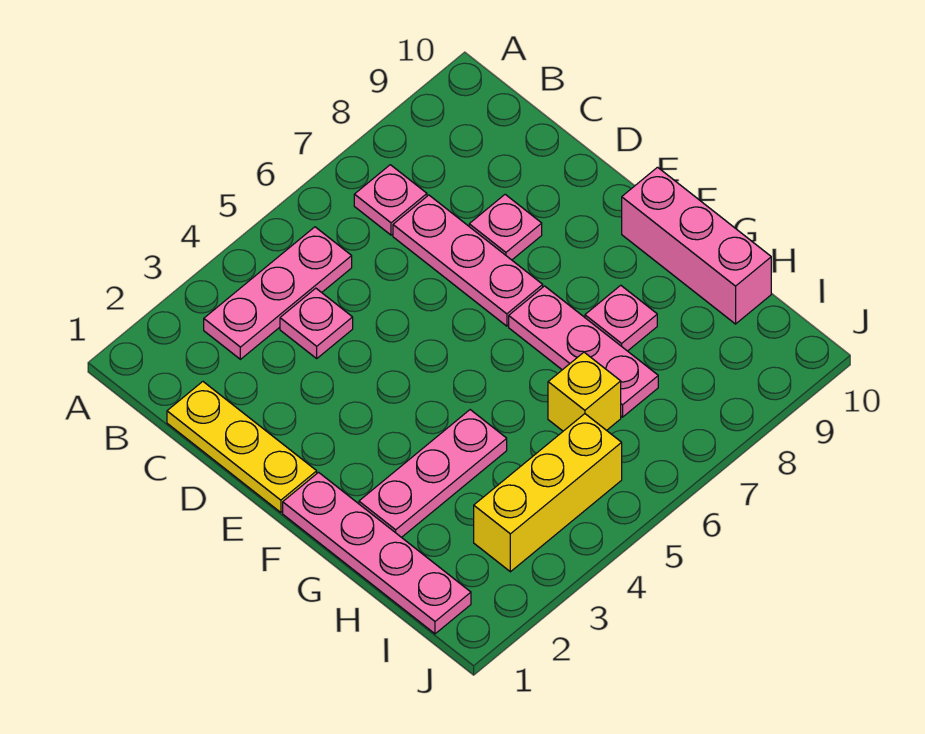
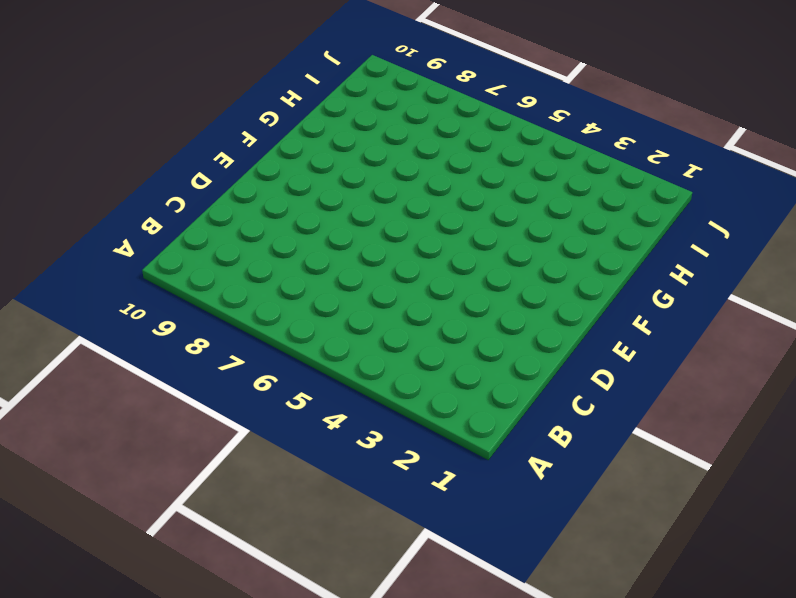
none -> pink 1x3 plate [204,227,352,359]
none -> pink 1x1 plate [354,165,427,235]
none -> yellow 1x3 plate [167,382,317,512]

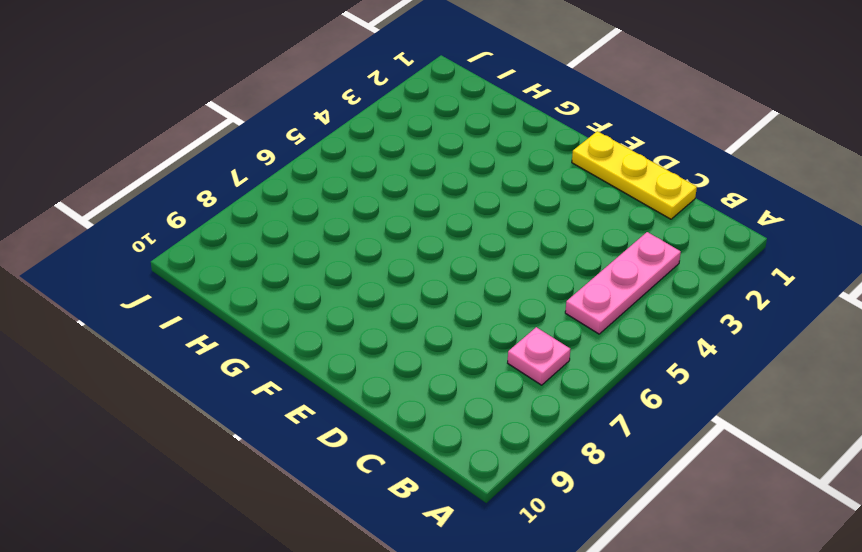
none -> pink 1x1 plate [280,288,353,358]
none -> pink 1x3 plate [393,195,543,326]
none -> pink 1x1 plate [469,194,542,260]

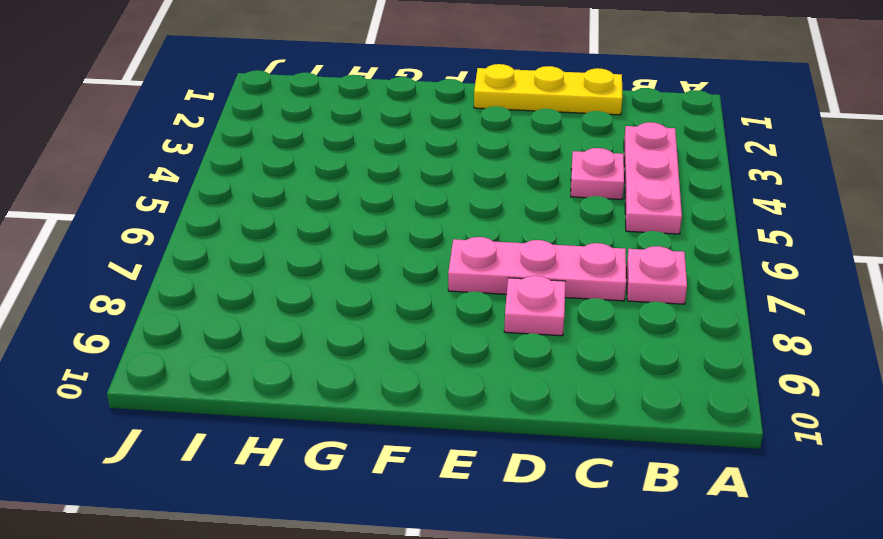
none -> pink 1x4 plate [283,472,471,634]
none -> pink 1x3 plate [509,286,658,417]
none -> pink 1x3 brick [622,167,771,324]

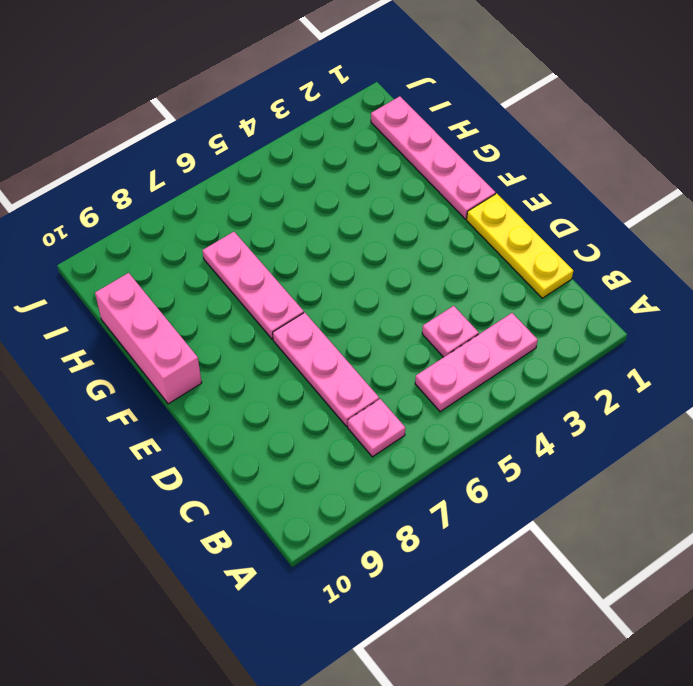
none -> pink 1x1 plate [469,194,542,260]
none -> pink 1x3 plate [359,410,507,537]
none -> pink 1x1 plate [585,285,657,351]

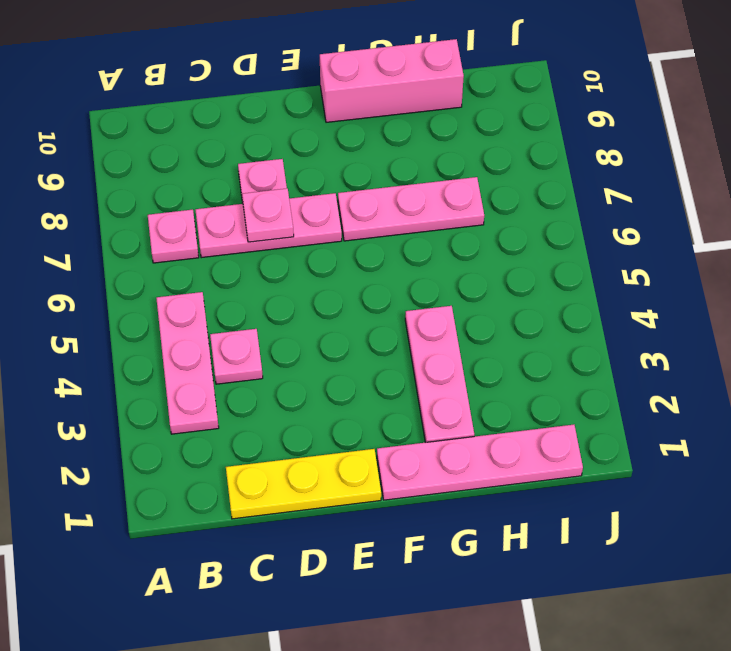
pink 1x1 plate [242,188,294,242] -> pink 1x1 plate moved to [585,285,657,351]
none -> yellow 1x1 brick [548,352,621,431]
none -> yellow 1x3 brick [474,414,622,572]

